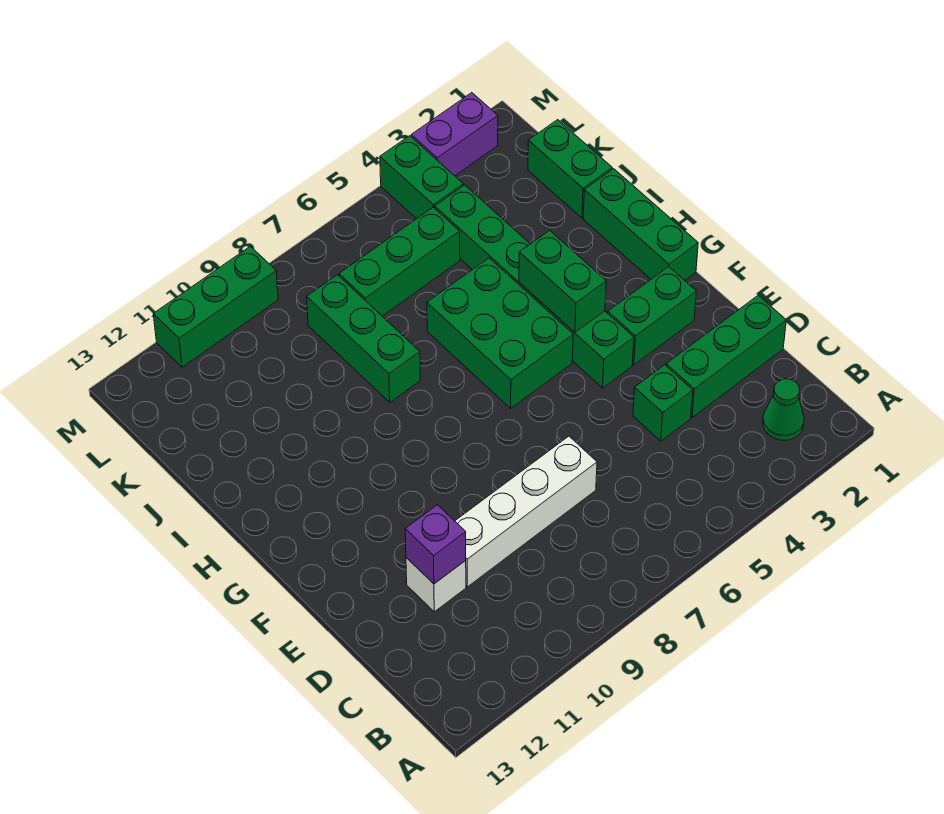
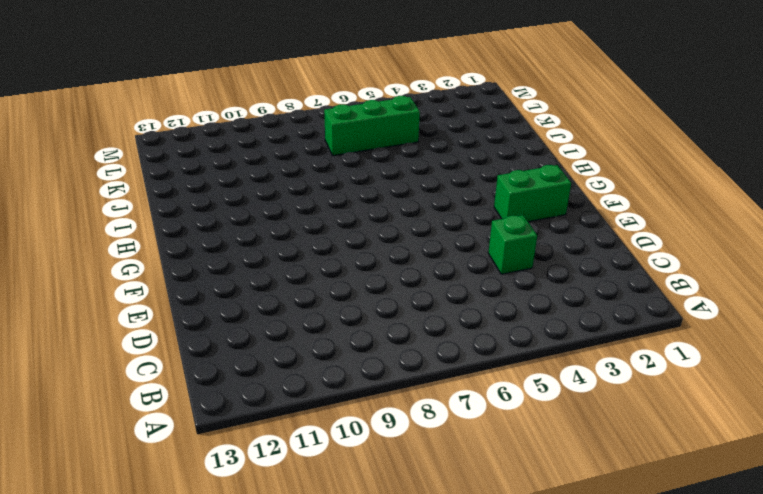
none -> green 1x1 cone [763,379,804,440]
none -> green 1x3 brick [666,295,786,418]
none -> white 1x4 brick [455,436,597,587]

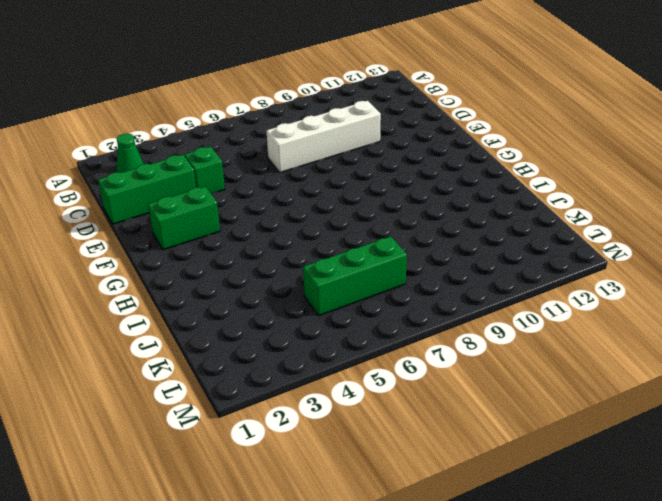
none -> white 1x1 brick [406,558,466,612]
none -> green 1x6 brick [435,185,634,388]
none -> green 1x3 brick [583,169,698,280]

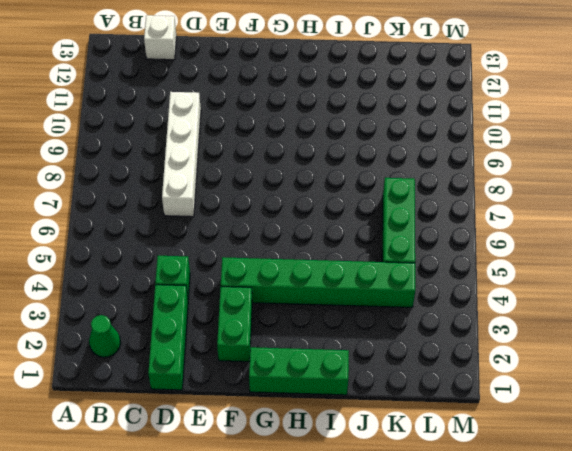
white 1x1 brick [144,15,177,60] -> white 1x1 brick moved to [406,558,466,612]
none -> green 2x3 brick [427,258,573,408]
none -> green 1x3 brick [307,275,420,402]
none -> green 1x2 brick [528,120,612,218]

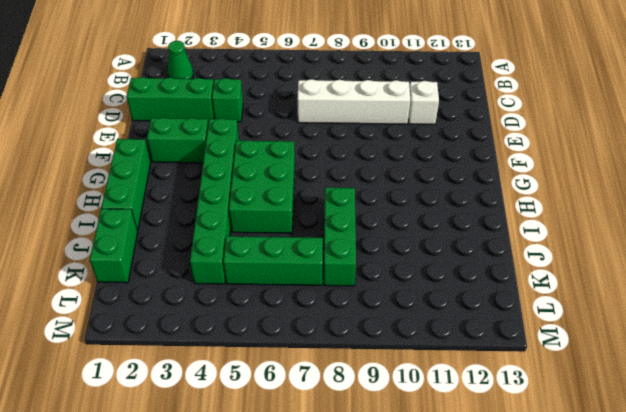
none -> green 1x2 brick [380,136,463,219]
none -> purple 1x2 brick [411,93,498,176]
none -> green 1x3 brick [153,246,278,367]

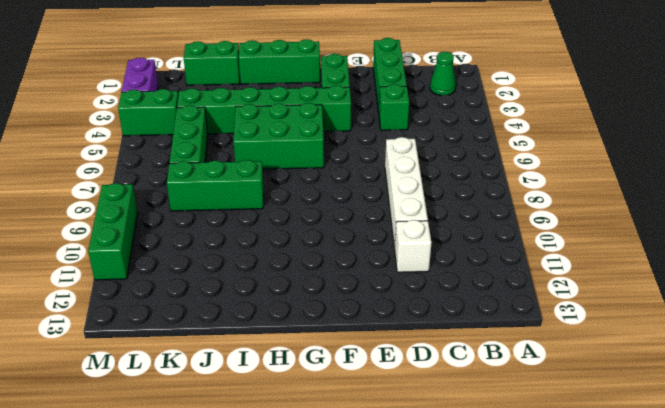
none -> purple 1x1 brick [405,505,466,584]
none -> green 1x2 brick [519,230,606,332]

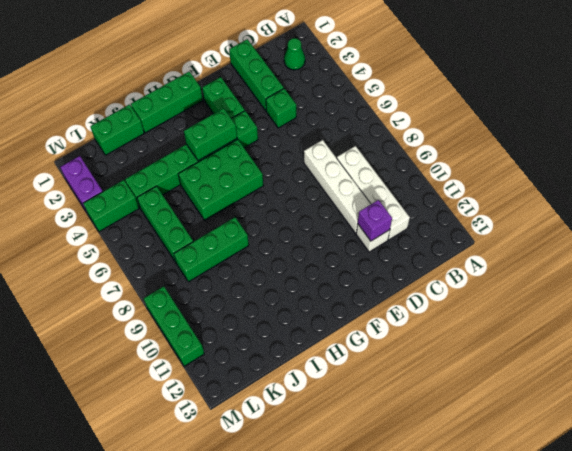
white 1x4 brick [337,146,410,240] -> none

